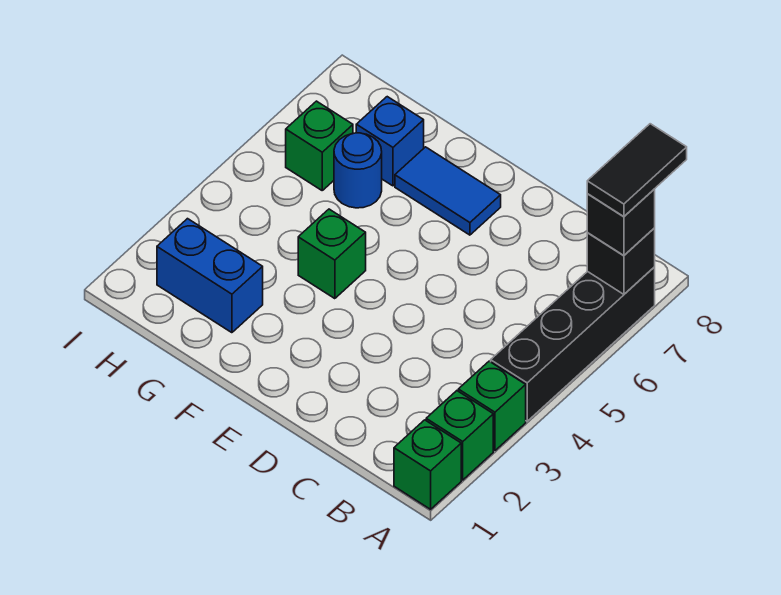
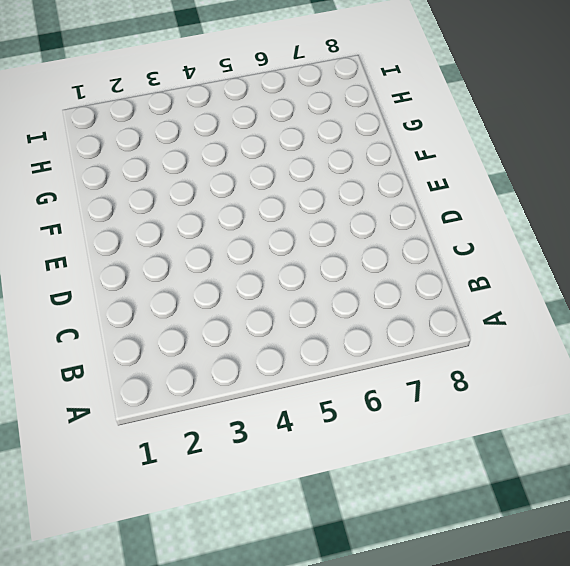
none -> green 1x1 brick [394,420,461,509]
none -> green 1x1 brick [426,391,493,480]
none -> green 1x1 brick [458,361,526,451]

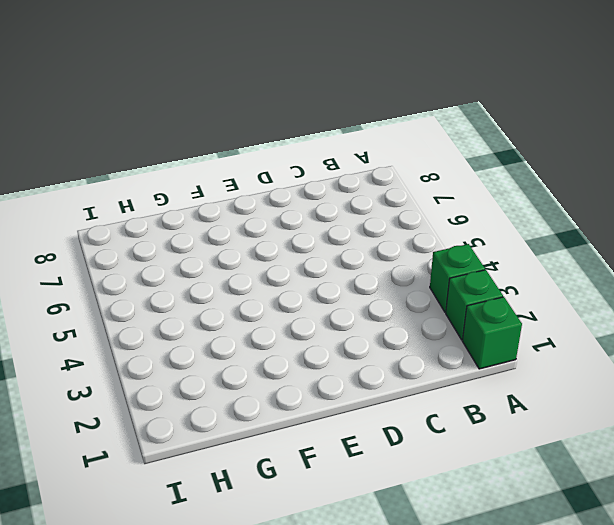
none -> black 1x4 brick [491,267,655,421]
none -> blue 1x2 tile [395,147,501,235]
none -> green 1x1 brick [298,209,366,299]

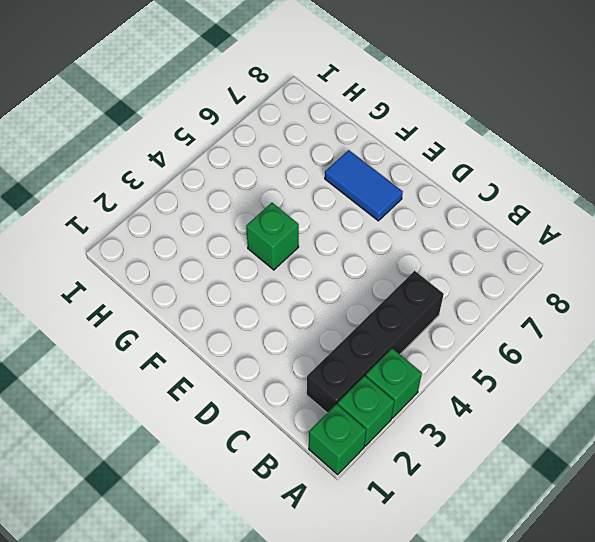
black 1x4 brick [307,271,444,413] -> black 1x4 brick moved to [491,267,655,421]
none -> blue 1x2 brick [157,219,263,333]
none -> blue 1x1 round brick [334,133,382,208]
none -> blue 1x1 brick [356,97,424,186]

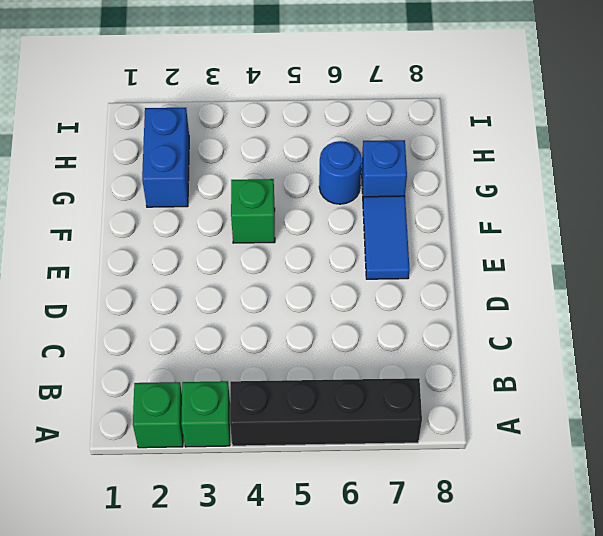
none -> green 1x1 brick [394,420,461,509]
none -> green 1x1 brick [286,101,353,190]
none -> black 1x1 brick [587,228,655,294]

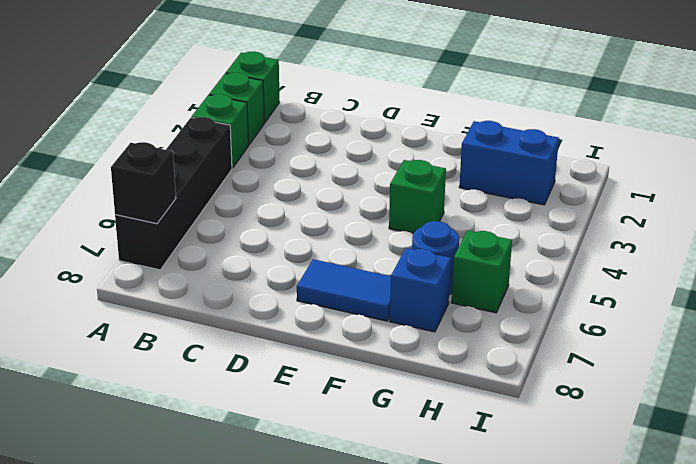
none -> black 1x1 brick [587,190,655,255]
none -> black 1x2 tile [587,124,687,217]

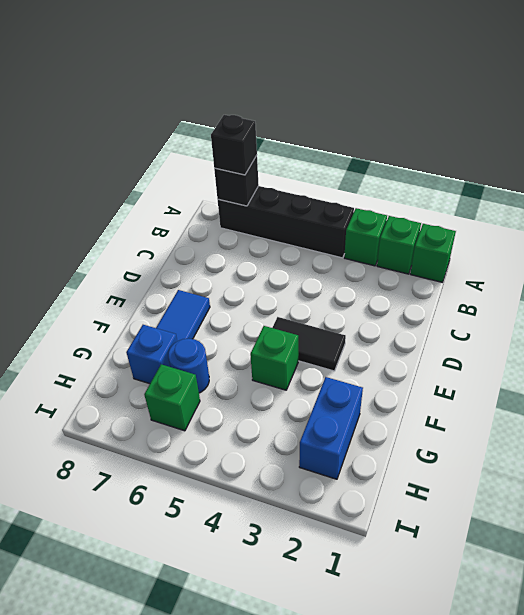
black 1x2 tile [272,317,346,371] -> black 1x2 tile moved to [587,124,687,217]

